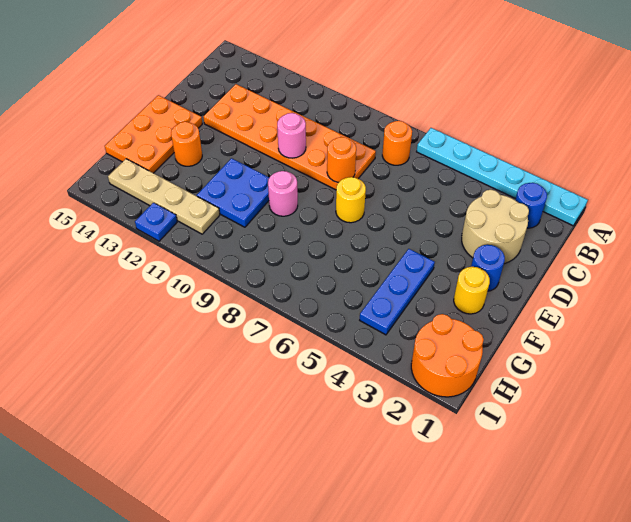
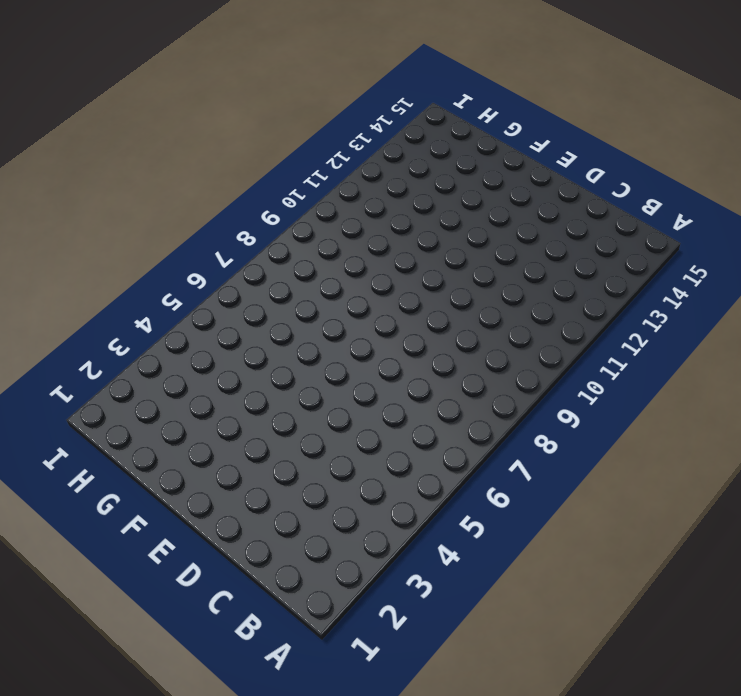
none -> cyan 1x6 plate [417,128,588,226]
none -> blue 1x1 round brick [515,183,547,228]
none -> orange 1x1 round brick [382,121,412,165]

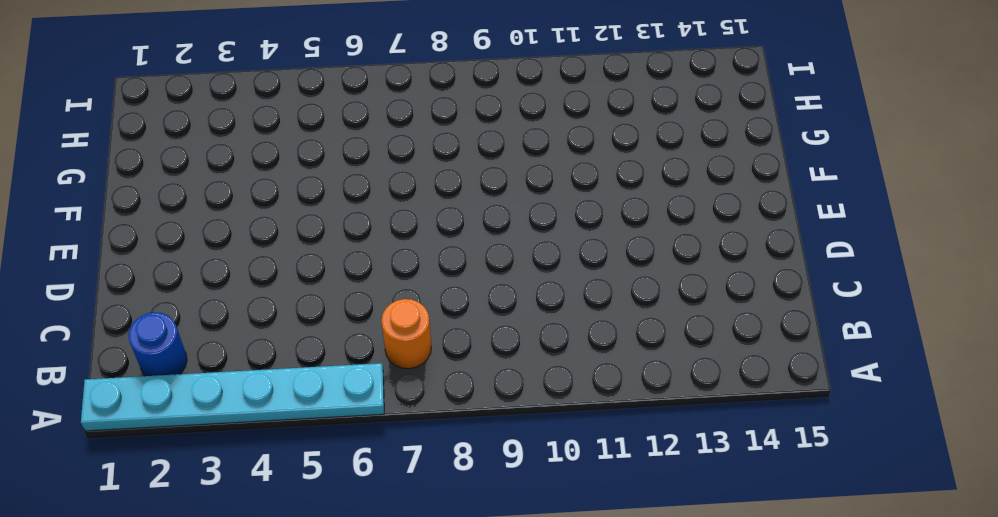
none -> tan 2x2 round brick [462,190,529,264]
none -> orange 2x6 plate [203,84,376,190]
none -> blue 1x1 round brick [471,245,505,291]

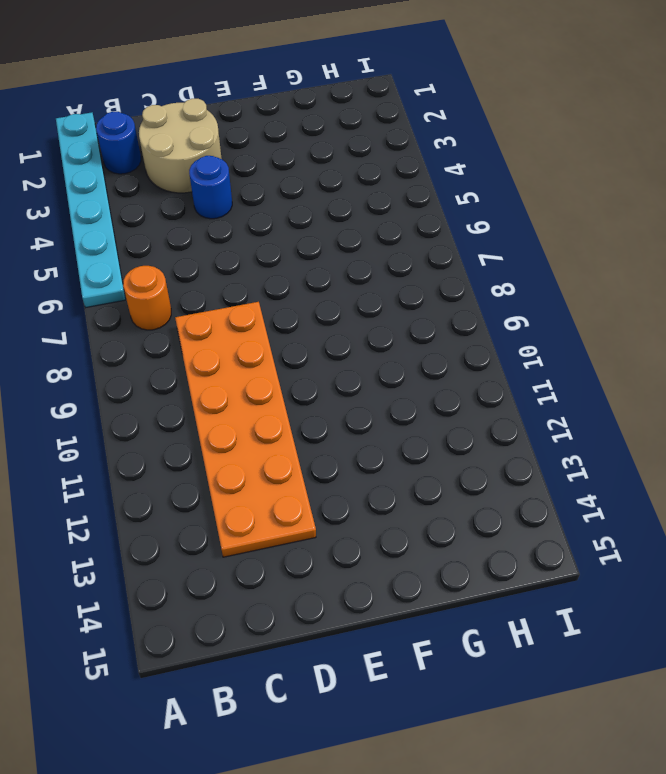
blue 1x1 round brick [189,156,232,219] -> blue 1x1 round brick moved to [471,245,505,291]
none -> yellow 1x1 round brick [336,177,366,223]
none -> orange 2x3 plate [105,95,202,173]
none -> yellow 1x1 round brick [454,267,490,314]

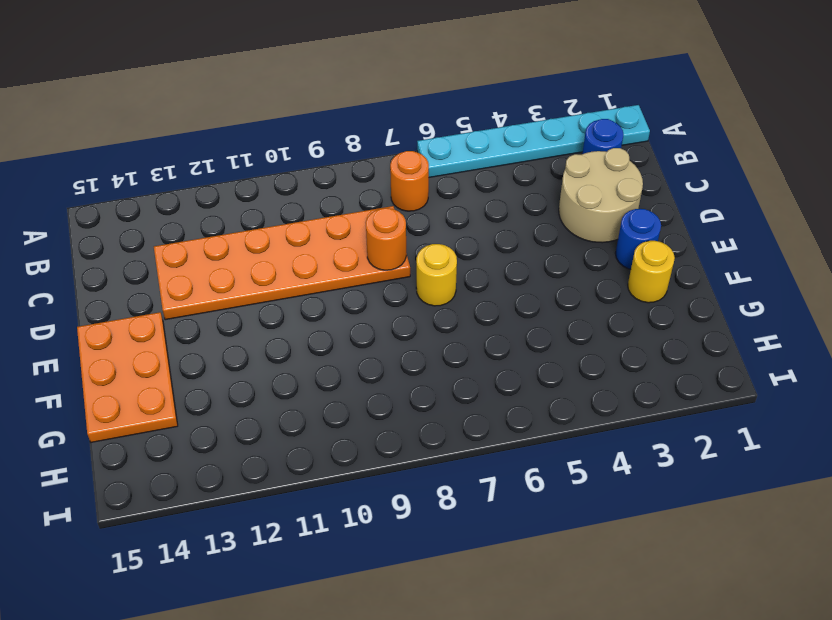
none -> blue 1x3 plate [360,249,435,335]
none -> pink 1x1 round brick [268,171,298,216]
none -> blue 2x2 plate [197,158,269,227]

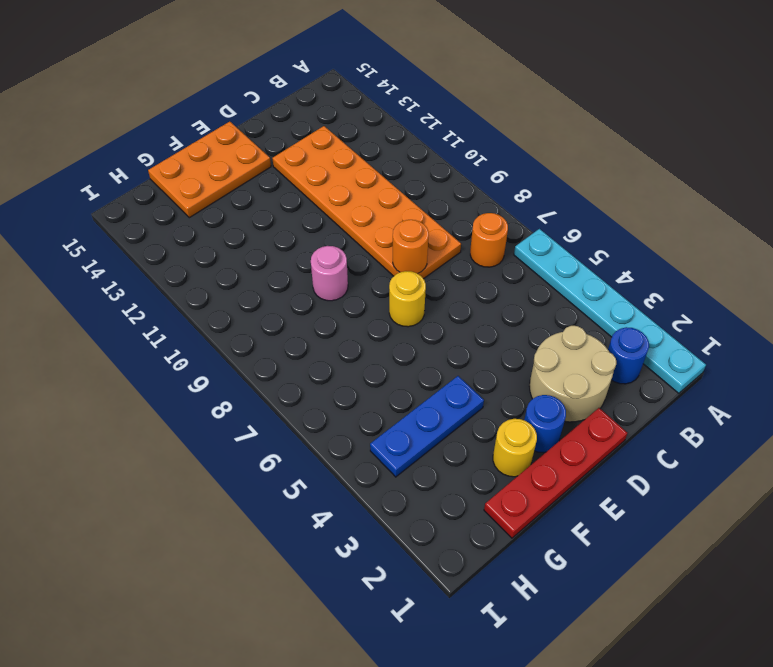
red 1x4 plate [484,408,627,538] -> none
none -> blue 2x2 plate [197,158,269,227]
none -> orange 1x1 round brick [171,122,202,166]
none -> orange 2x2 round brick [411,314,484,397]

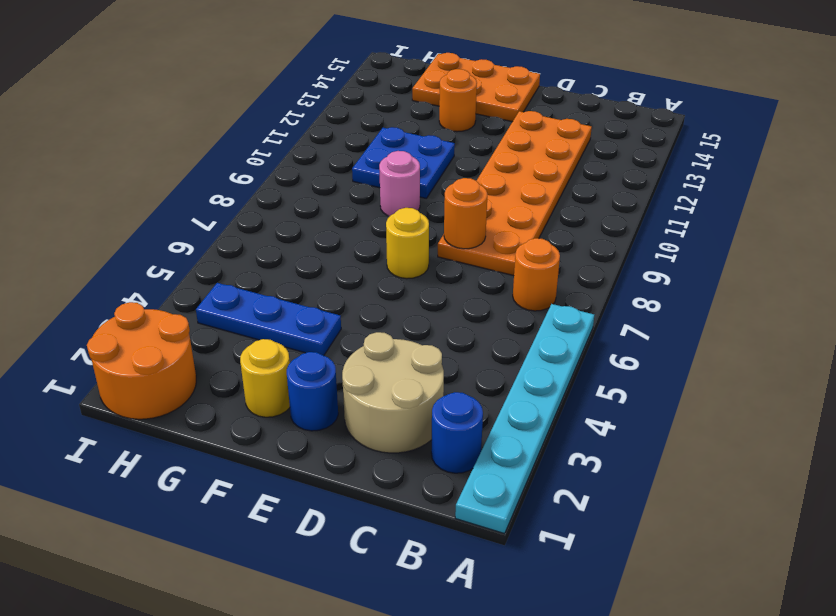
none -> tan 1x4 plate [108,159,220,234]
none -> blue 1x1 plate [135,203,177,241]
none -> pink 1x1 round brick [277,113,306,158]

